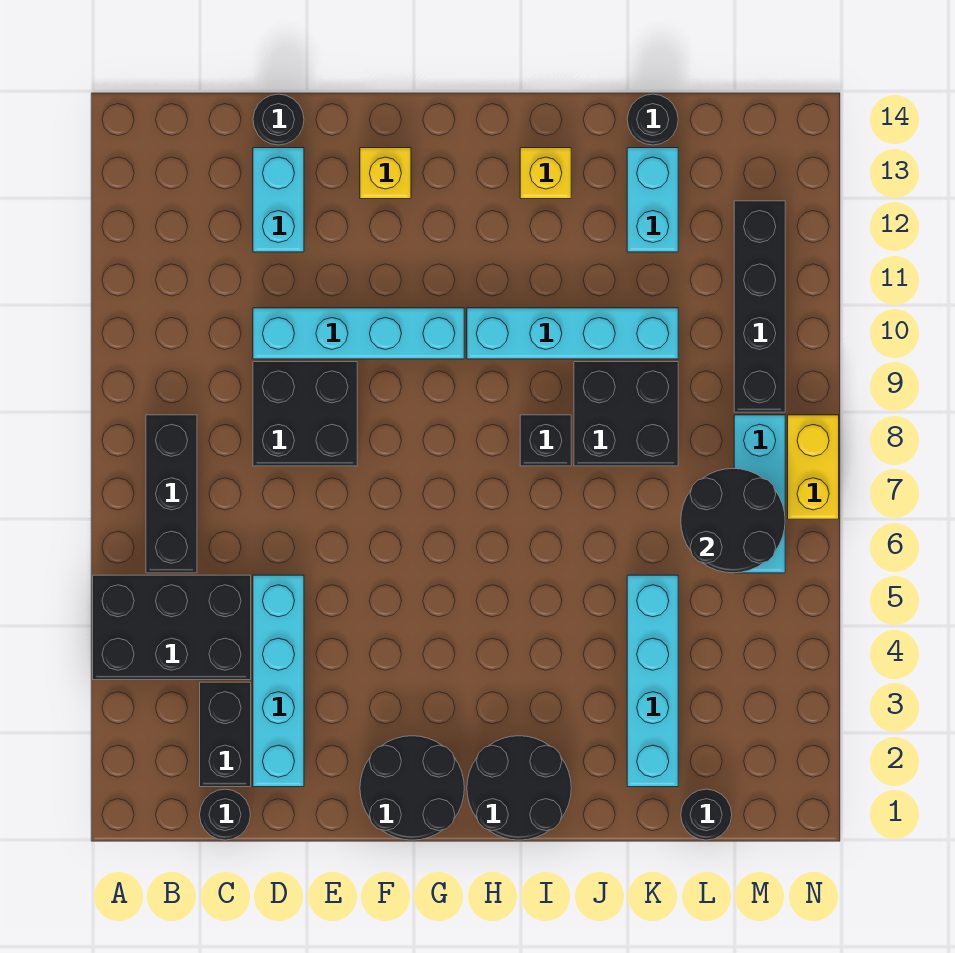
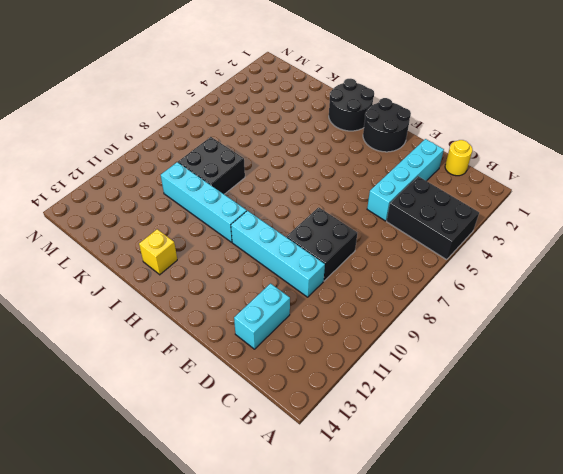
yellow 1x1 round brick [445,140,473,176] -> black 1x1 round brick [200,789,250,840]
none -> black 1x3 brick [146,415,197,573]
none -> black 1x2 brick [200,682,251,787]
none -> black 1x1 round brick [253,94,304,145]

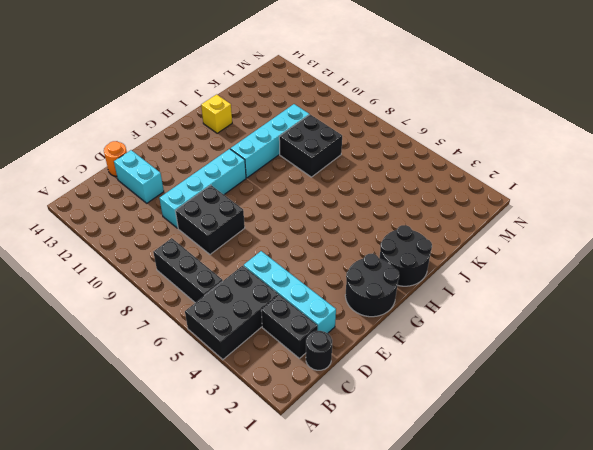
orange 1x1 round brick [104,141,127,176] -> black 1x1 round brick [253,94,304,145]
none -> yellow 1x1 brick [360,148,411,199]
none -> black 1x1 brick [520,415,571,466]
none -> cyan 1x4 brick [627,575,678,787]

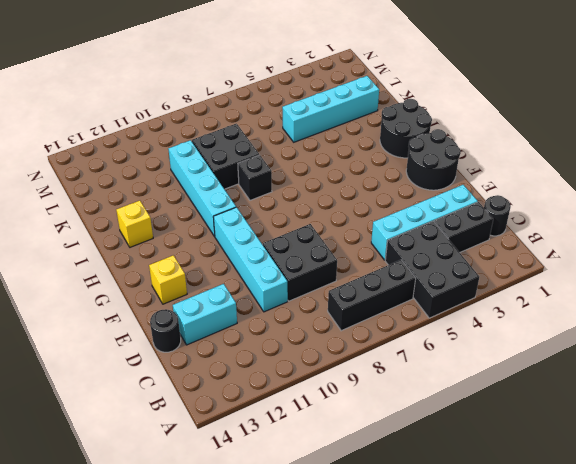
none -> cyan 1x2 brick [627,148,678,252]
none -> black 1x1 round brick [627,94,678,145]
none -> black 1x1 round brick [681,789,732,840]

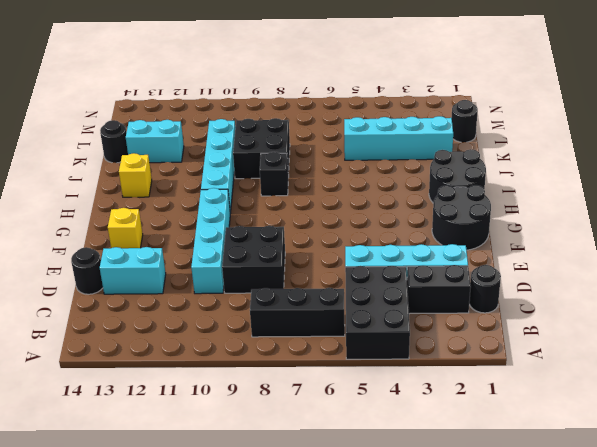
none -> cyan 1x3 brick [734,415,785,573]
none -> black 1x4 brick [734,201,785,412]
none -> yellow 1x2 brick [788,415,839,519]

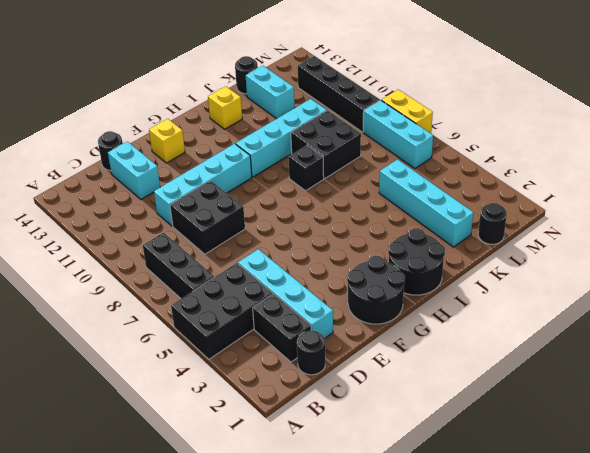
none -> black 2x2 round brick [681,469,785,573]

